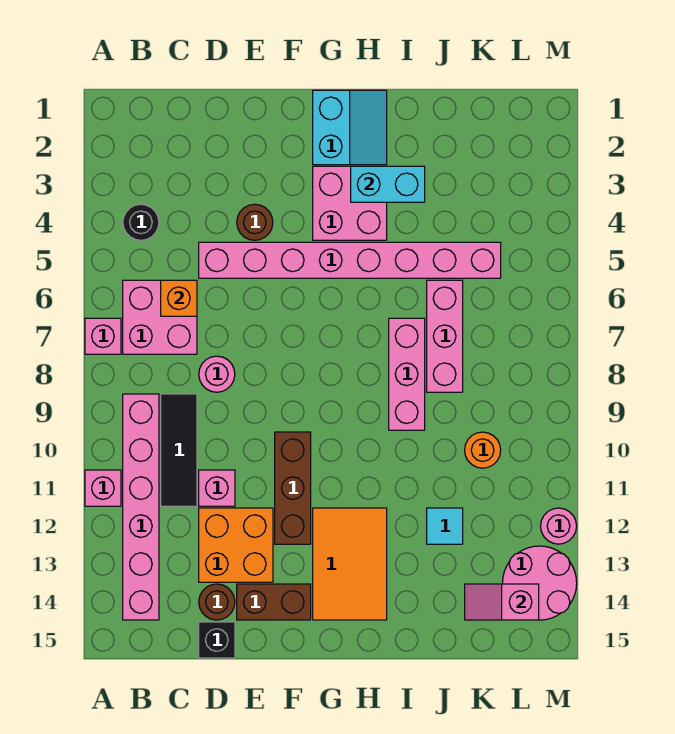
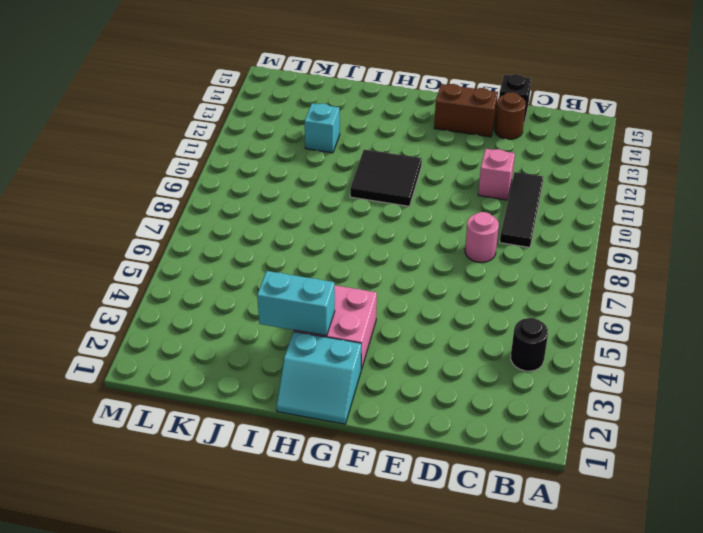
cyan 2x2 slope [276,332,361,424] -> cyan 2x2 slope turned to [313,90,387,165]
black 2x2 tile [350,150,422,206] -> none
cyan 1x1 brick [305,103,340,153] -> cyan 1x1 tile [427,508,463,544]
none -> pink 1x1 brick [85,318,121,354]
none -> pink 1x1 brick [85,470,121,506]
none -> pink 2x2 brick [123,280,197,354]

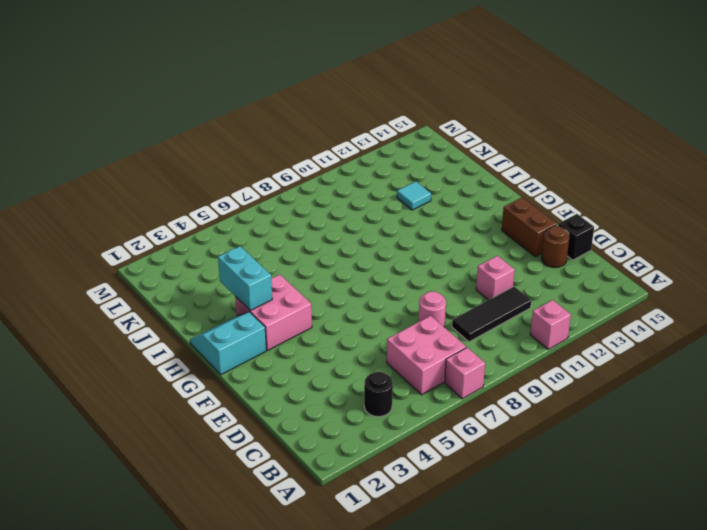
none -> pink 1x6 brick [123,394,159,620]
none -> pink 1x8 brick [199,242,501,278]
none -> orange 2x2 brick [199,508,273,582]

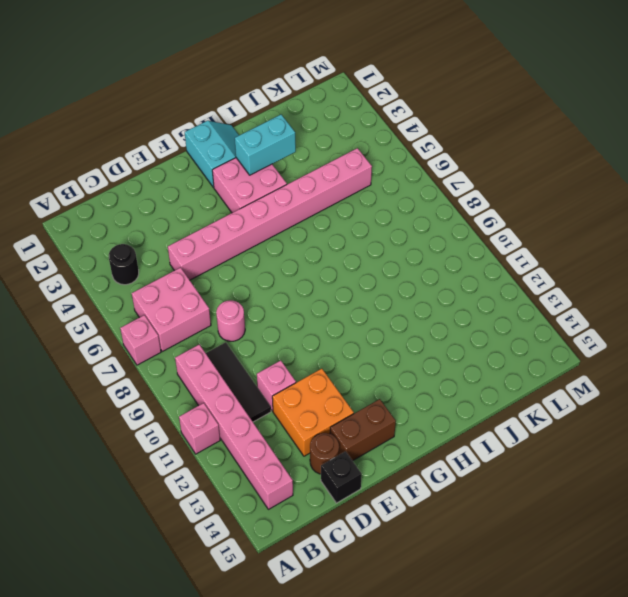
none -> brown 1x1 round brick [237,204,273,240]
none -> brown 1x3 brick [275,432,311,544]
none -> orange 2x3 tile [313,508,387,620]

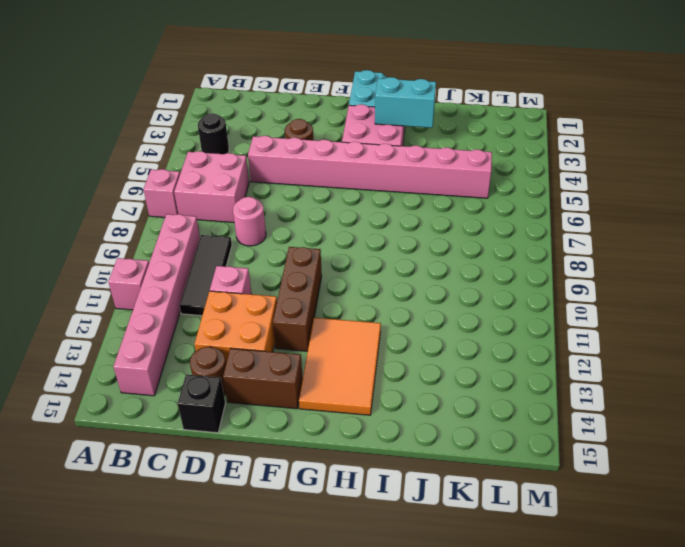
none -> pink 1x3 brick [389,318,425,430]
none -> pink 1x3 brick [427,280,463,392]
none -> cyan 1x1 tile [427,508,463,544]

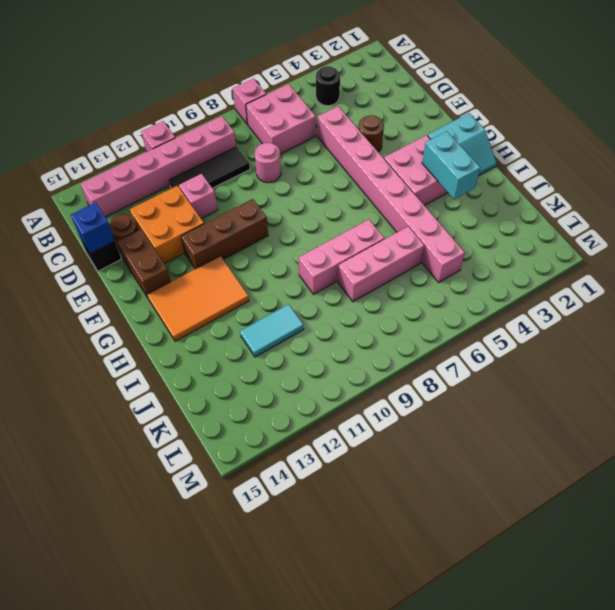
blue 1x1 brick [71,202,115,253] -> none
cyan 1x2 tile [240,304,304,357] -> cyan 1x1 tile [427,508,463,544]
none -> orange 1x1 round brick [465,432,501,468]
none -> pink 2x2 round brick [503,546,577,620]
none -> pink 1x1 round brick [541,508,577,544]

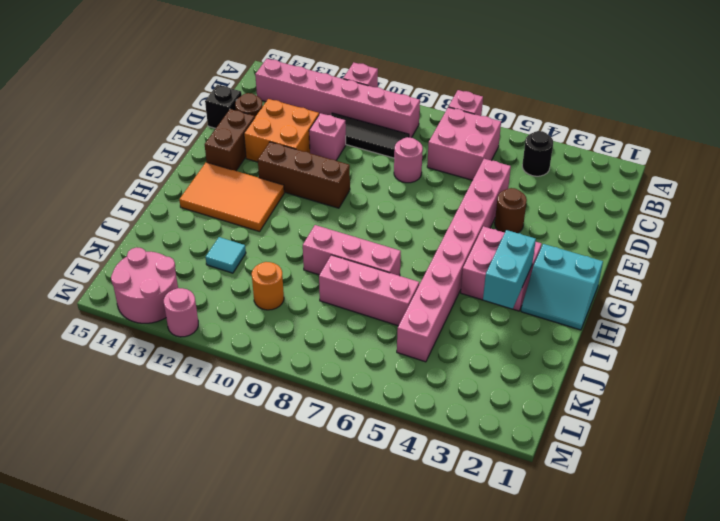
none -> orange 1x1 brick [161,280,197,316]
none -> pink 1x2 slope [465,584,539,620]

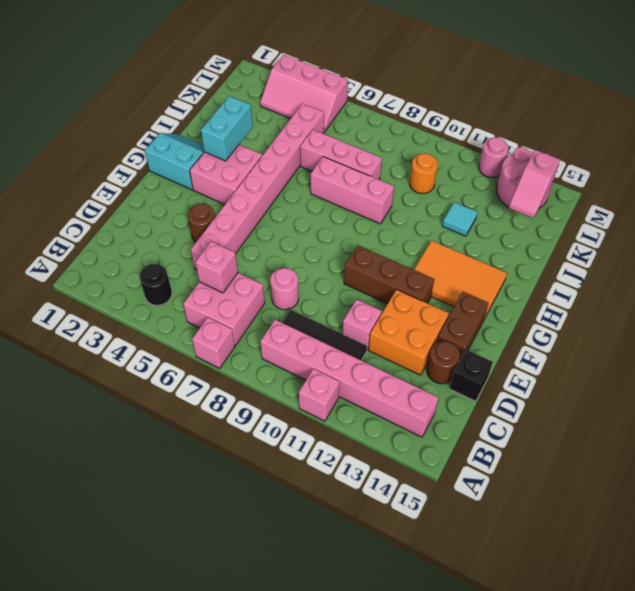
pink 1x1 brick [196,242,238,293] -> orange 1x1 brick [161,280,197,316]
pink 2x3 slope [260,55,348,132] -> none

